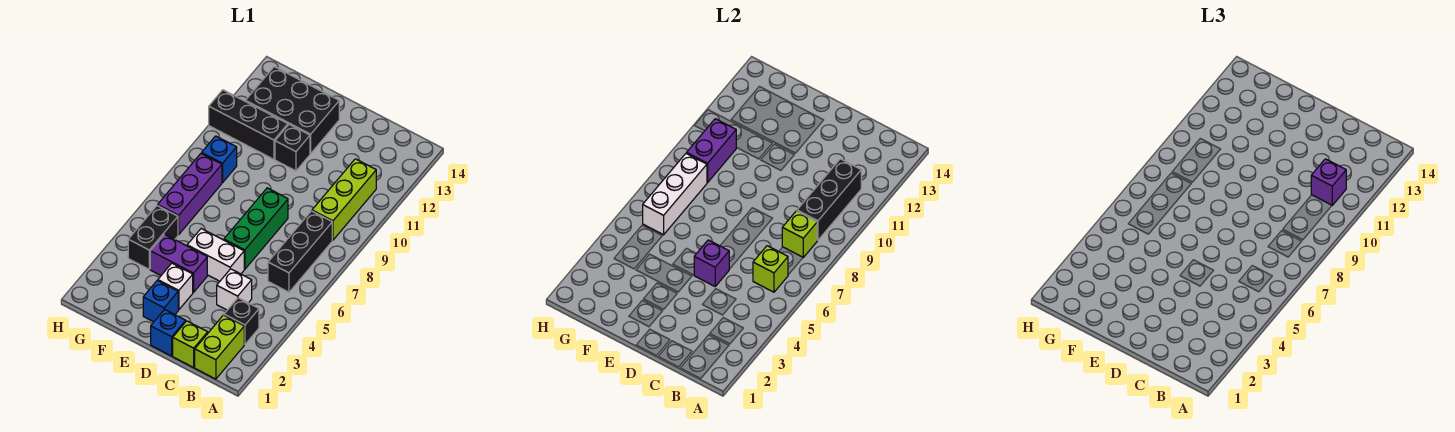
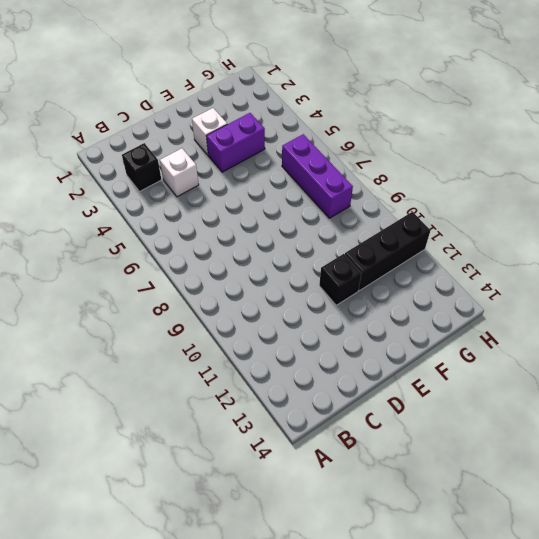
none -> lime 1x2 brick [195,315,244,379]
none -> black 1x3 brick [268,211,332,292]
none -> lime 1x3 brick [312,159,376,240]

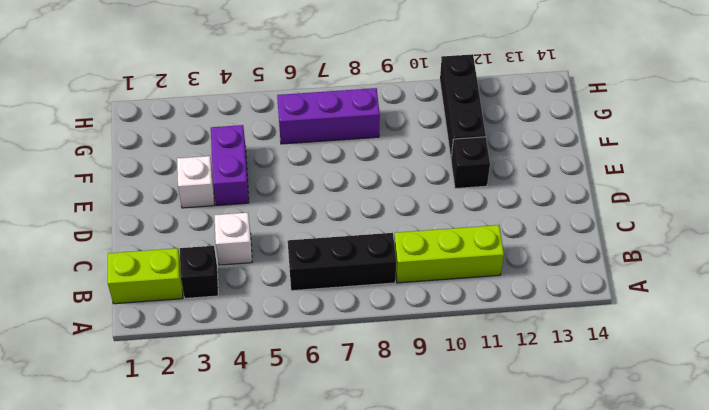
none -> lime 1x1 brick [173,321,208,367]
none -> blue 1x1 brick [151,309,186,356]
none -> white 1x2 brick [187,229,244,281]

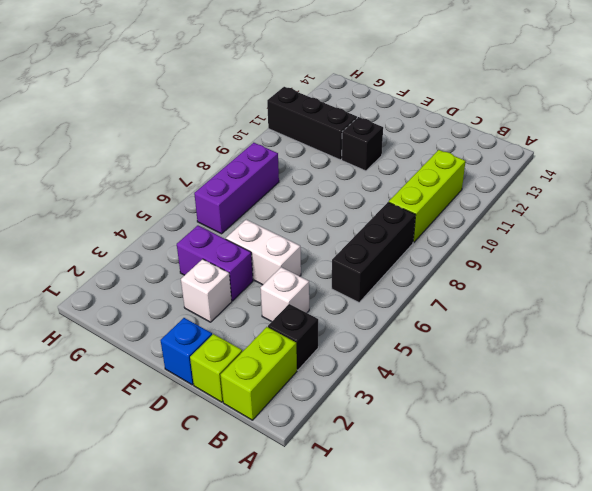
none -> green 1x3 brick [224,188,288,269]
none -> blue 1x1 brick [143,281,178,322]
none -> black 2x3 brick [246,67,339,154]

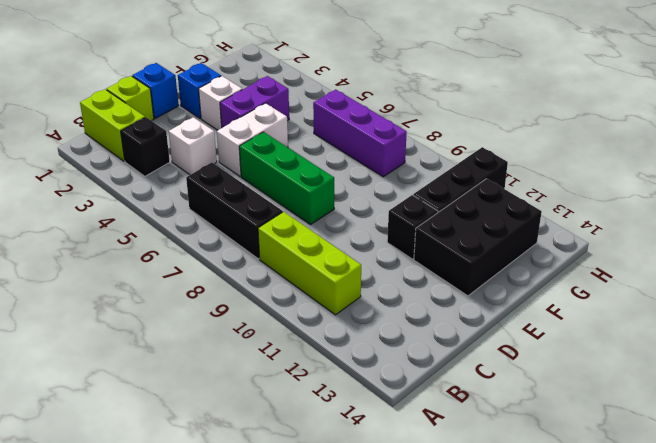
none -> black 1x2 brick [128,205,178,269]
none -> blue 1x1 brick [202,136,237,183]
none -> lime 1x1 brick [753,246,788,292]

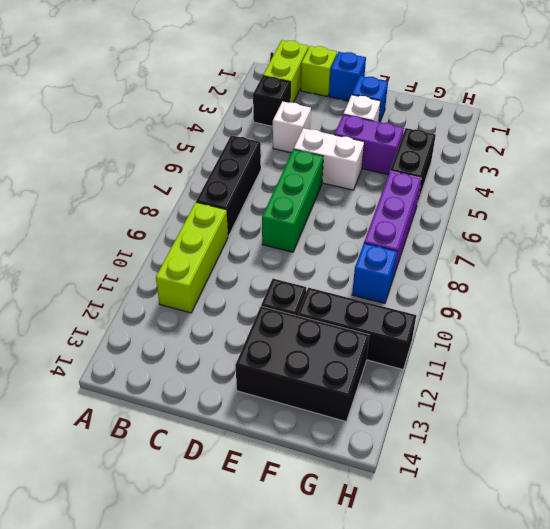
none -> lime 1x1 brick [753,246,788,292]
none -> lime 1x1 brick [782,211,817,257]
none -> black 1x3 brick [797,159,861,240]

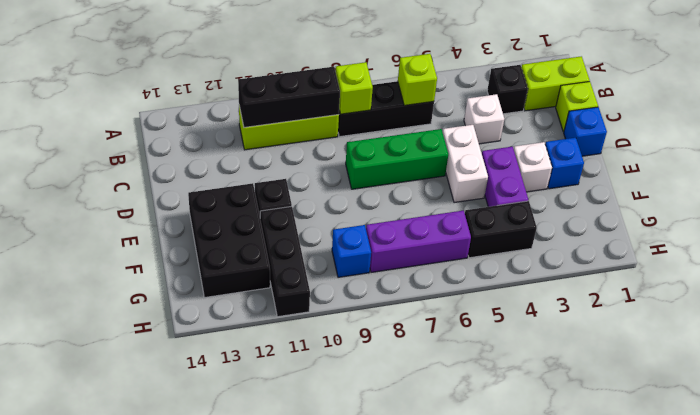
none -> purple 1x1 brick [694,240,729,286]
none -> white 1x3 brick [643,153,707,235]
none -> purple 1x2 brick [687,119,736,183]

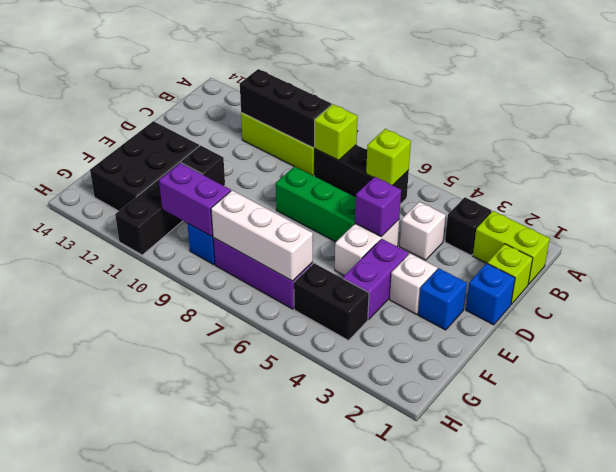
none -> purple 1x1 brick [1311,159,1346,205]

